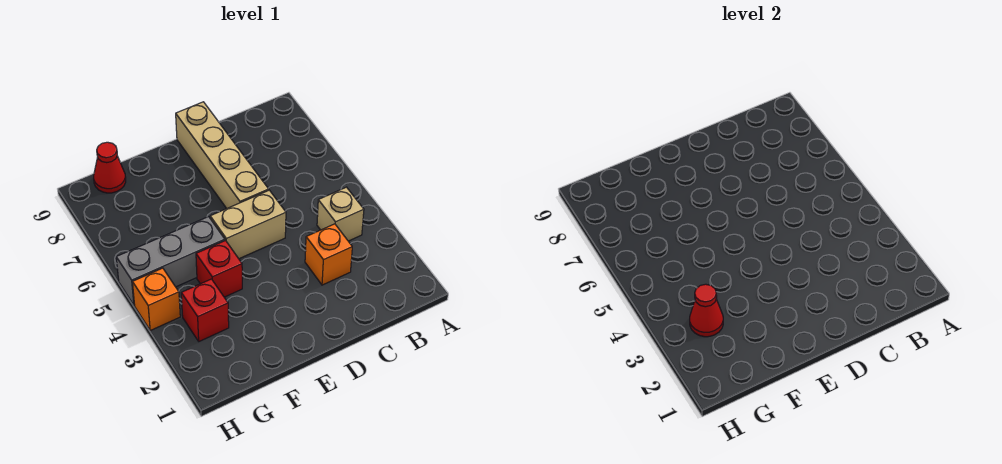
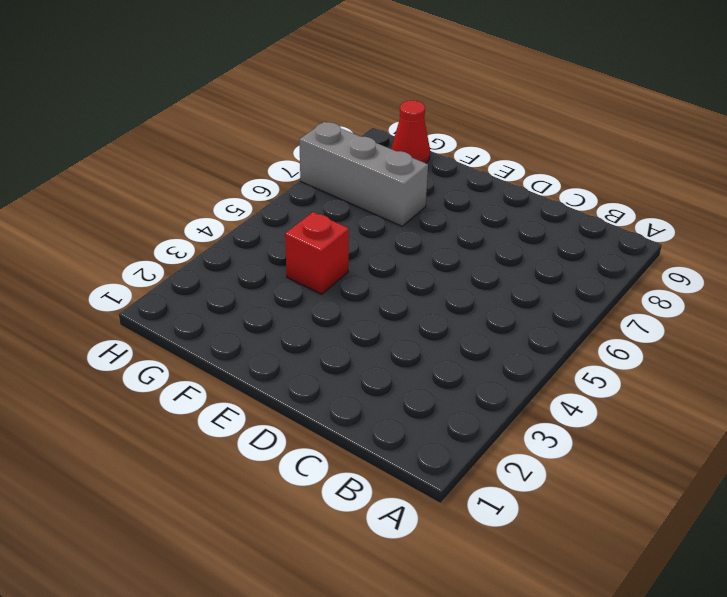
grey 1x3 brick [299,122,428,226] -> grey 1x3 brick moved to [116,217,225,305]
none -> tan 1x1 brick [317,187,364,241]
none -> orange 1x1 brick [305,224,352,285]

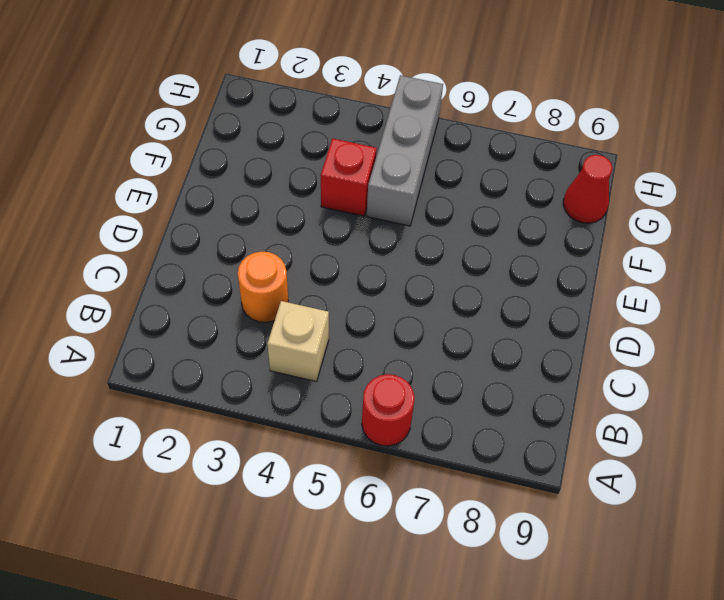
red 1x1 round brick [362,374,414,446] -> none
orange 1x1 round brick [238,251,288,322] -> orange 1x1 brick [305,224,352,285]
none -> tan 1x2 brick [210,190,286,259]
none -> tan 1x4 brick [176,102,269,208]

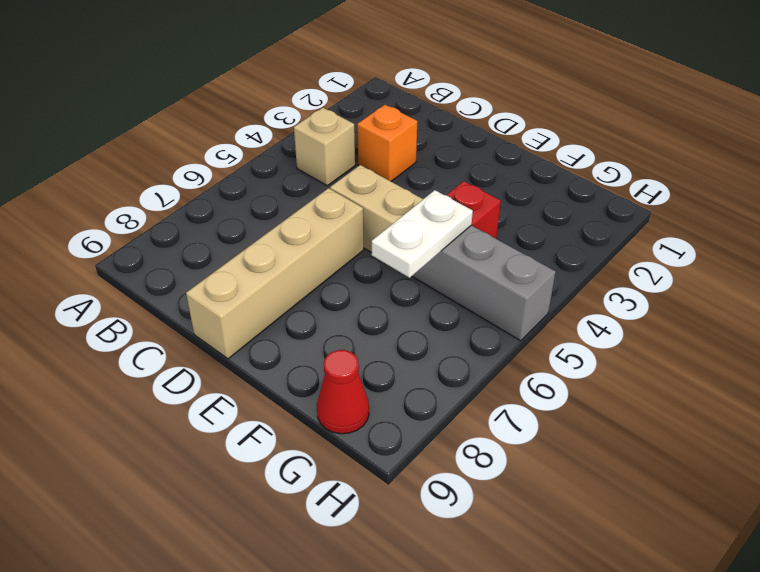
white 1x2 plate [372,190,473,278] -> none
none -> red 1x1 brick [181,279,229,341]
none -> orange 1x1 brick [133,268,180,330]

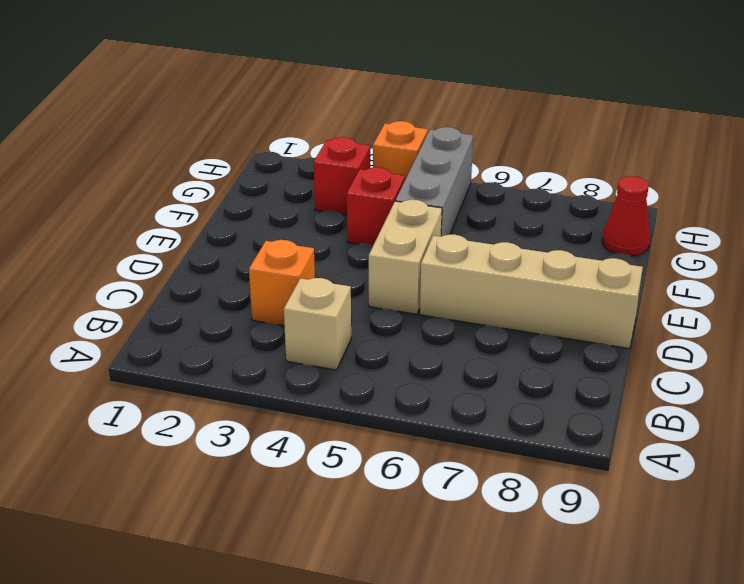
none -> red 1x1 cone [690,284,723,337]

